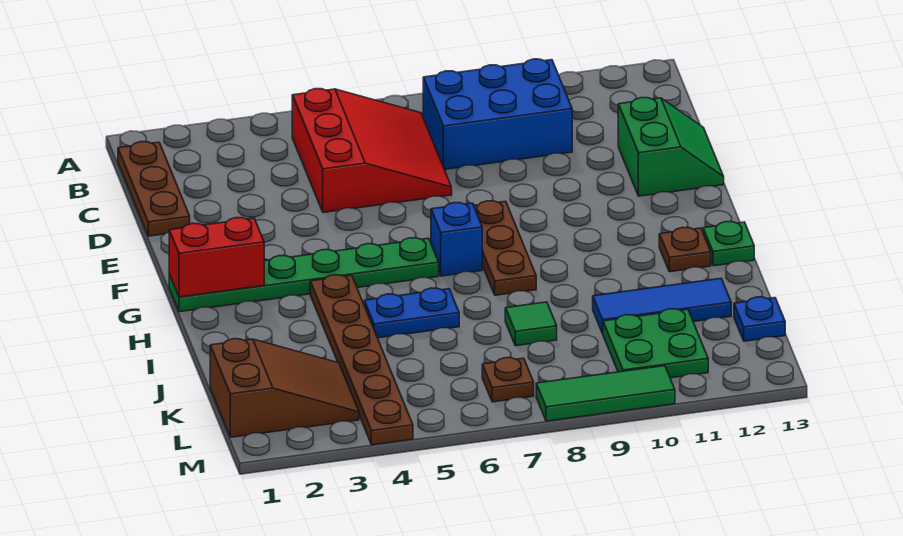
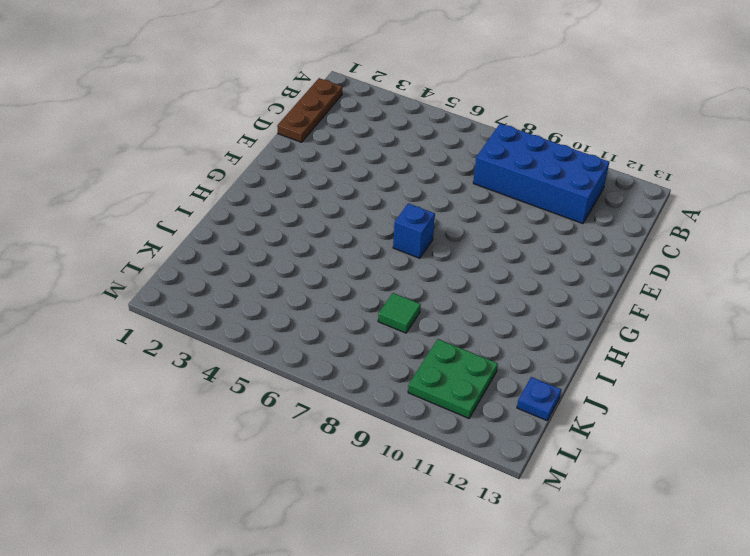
blue 2x4 brick [473,124,609,224] -> blue 2x3 brick [423,59,572,169]
none -> red 3x3 slope [292,89,452,212]
none -> green 2x2 slope [618,98,724,196]
none -> brown 1x3 plate [474,201,536,295]

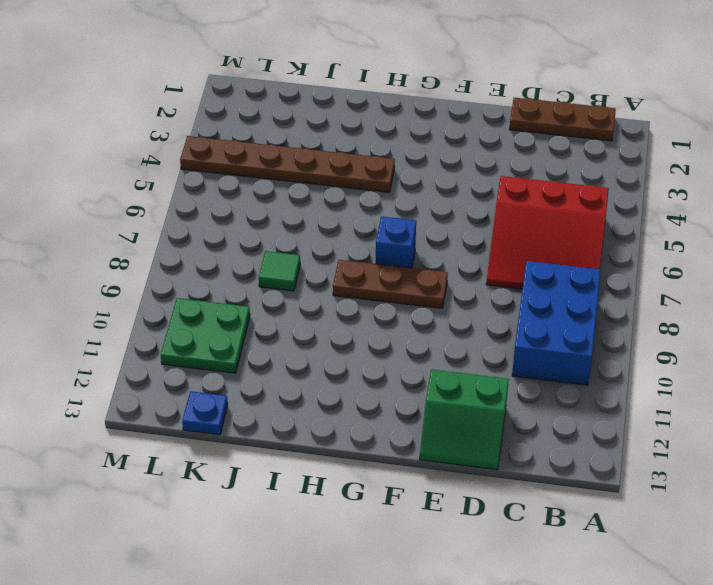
none -> green 1x6 plate [169,238,439,312]
none -> brown 1x1 plate [659,227,711,272]
none -> green 1x1 plate [703,222,754,266]

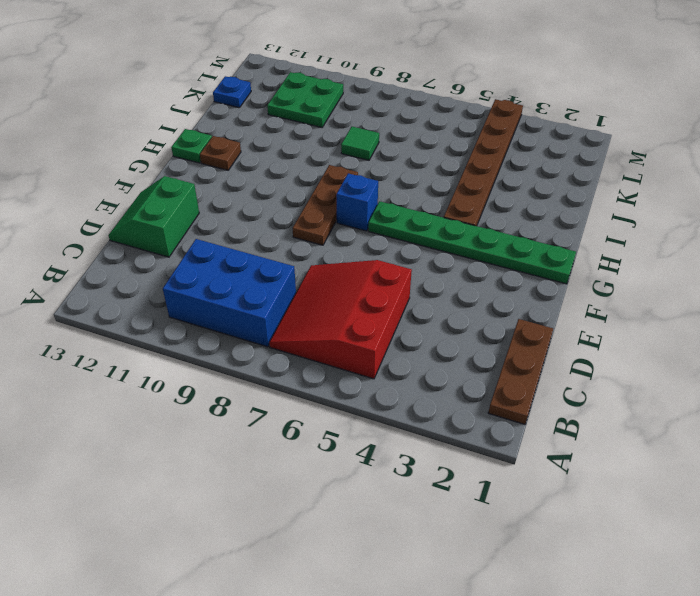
none -> blue 1x2 plate [364,288,459,338]
none -> blue 1x3 tile [593,278,731,334]
none -> brown 2x3 slope [210,339,359,437]

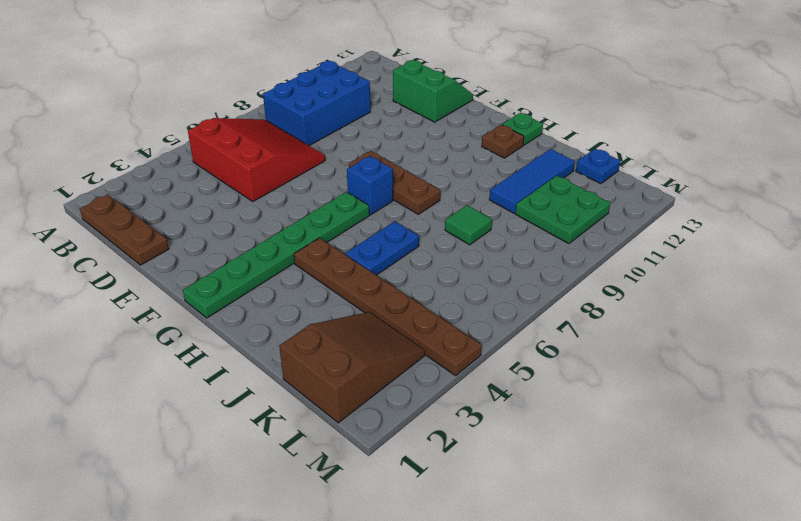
none -> brown 1x1 plate [482,358,534,402]
none -> green 1x3 tile [536,366,675,421]
none -> red 1x2 brick [169,218,264,297]

